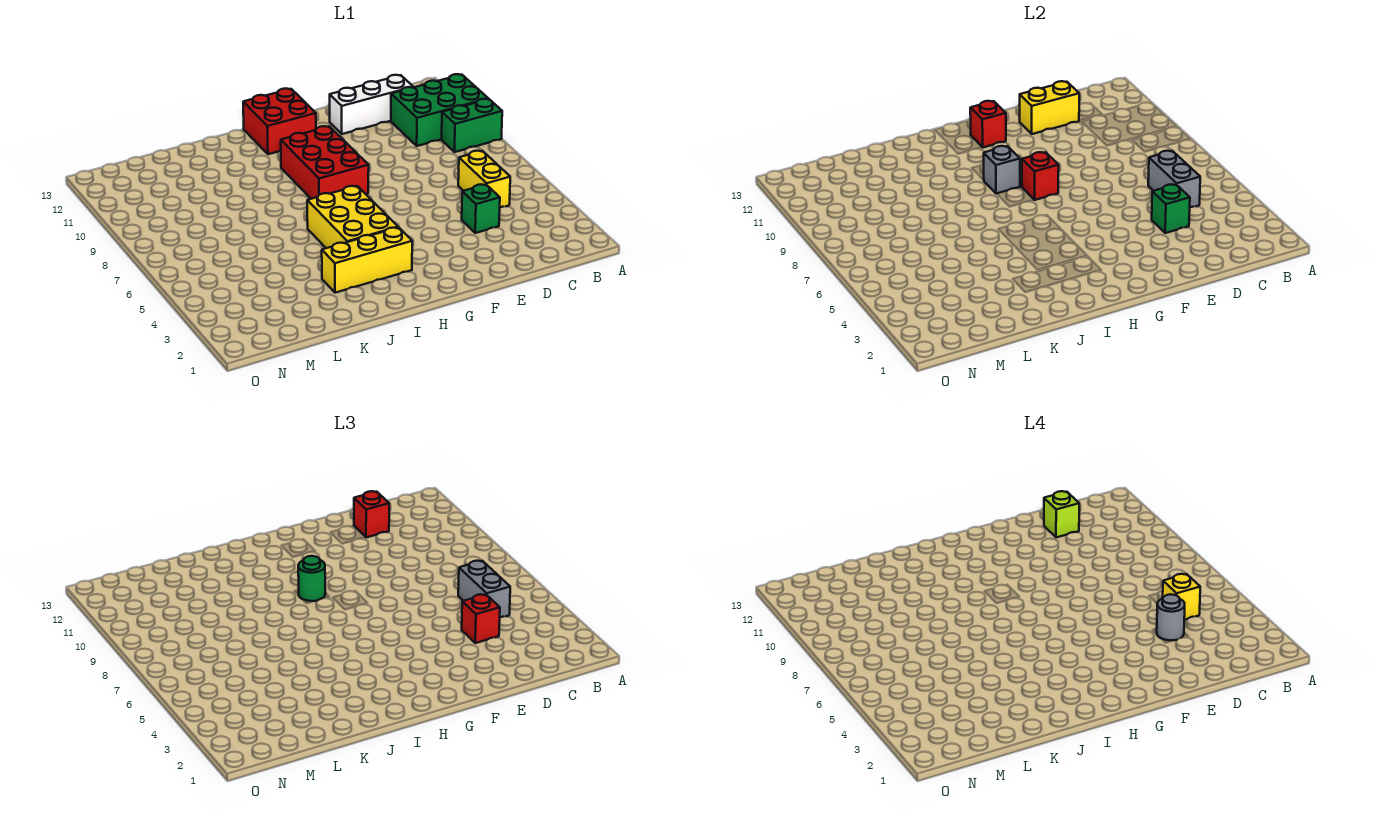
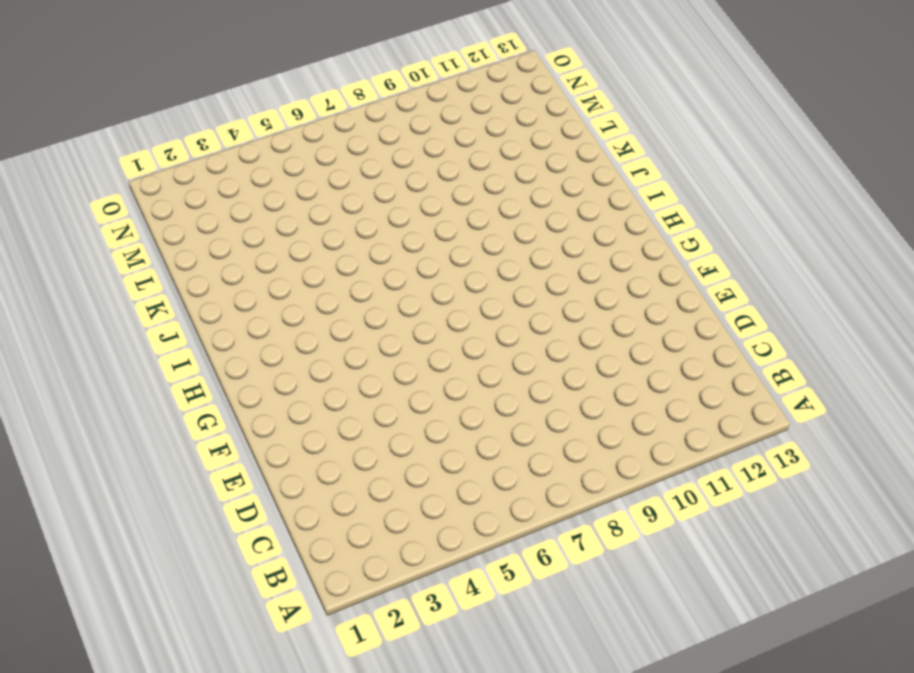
none -> green 1x2 brick [442,99,502,152]
none -> green 2x3 brick [391,74,488,146]
none -> yellow 1x2 brick [458,151,510,207]

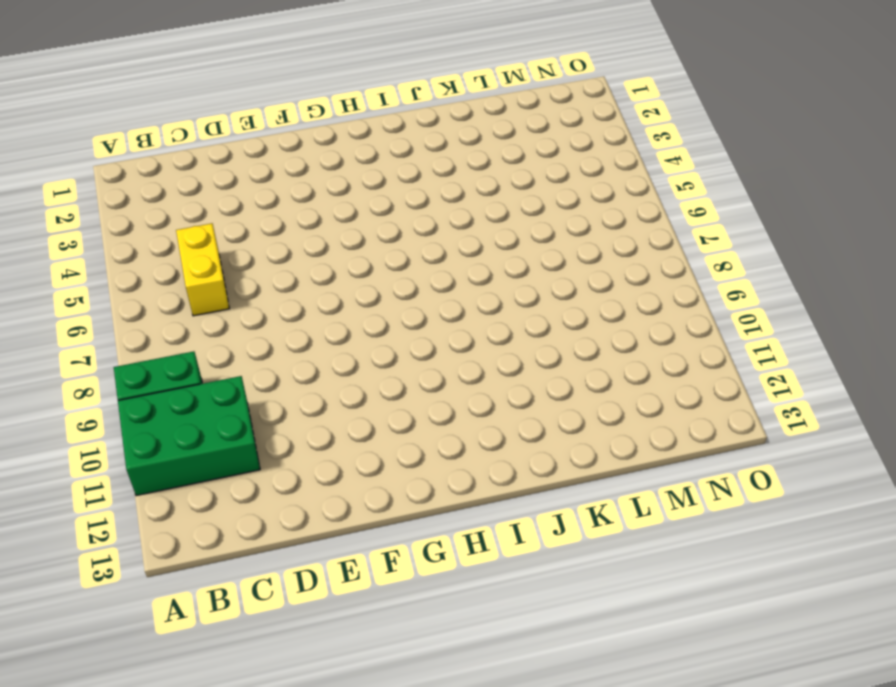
none -> white 1x3 brick [330,75,413,134]
none -> green 1x1 brick [462,184,500,233]
none -> red 2x3 brick [281,126,369,199]

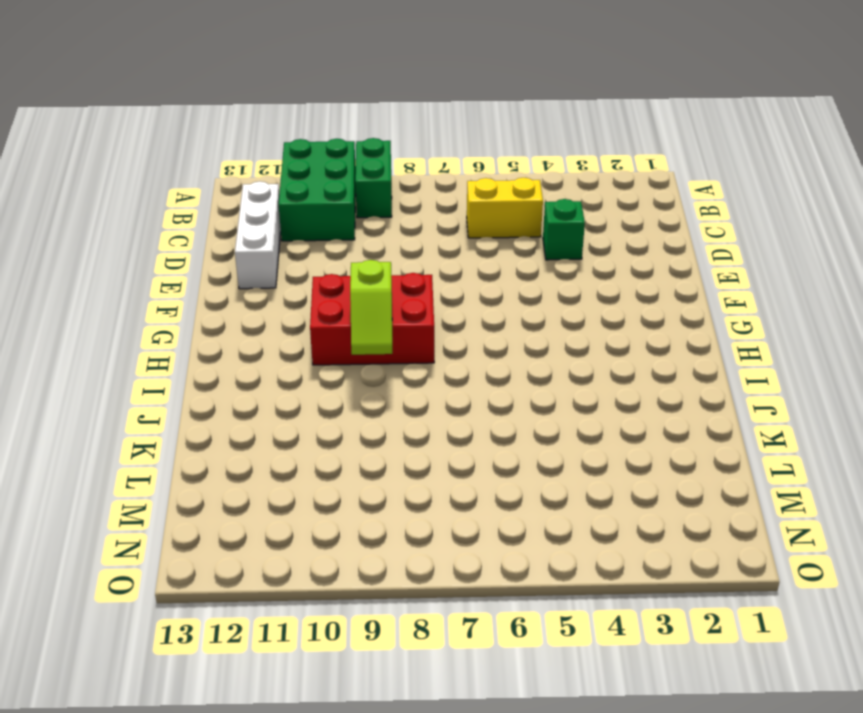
lime 1x2 slope [350,260,392,355] -> grey 1x1 brick [984,146,1020,194]
none -> red 2x2 brick [243,89,316,154]
none -> yellow 1x3 brick [322,227,412,293]
none -> yellow 2x3 brick [307,186,398,248]

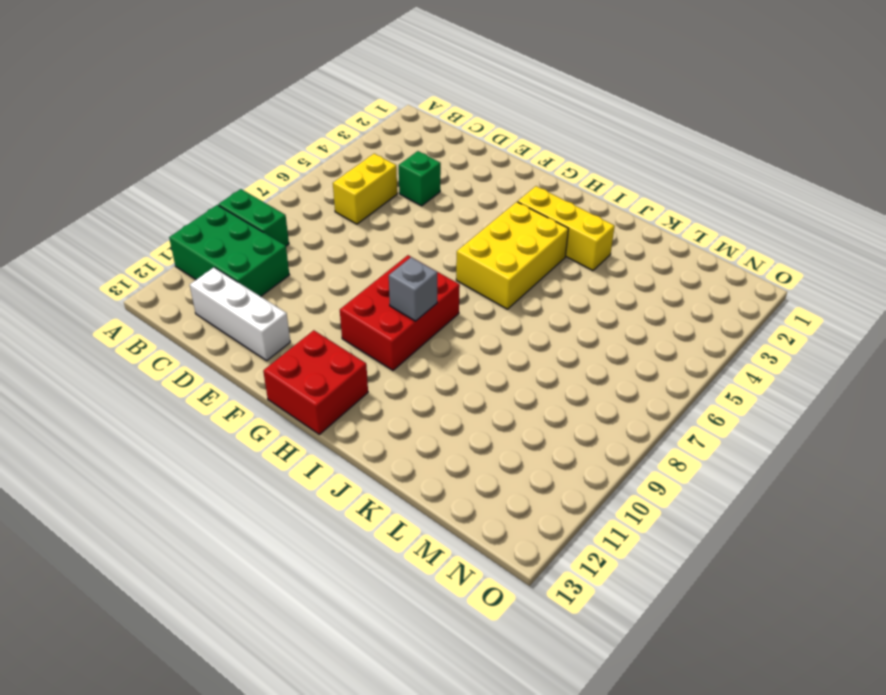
none -> grey 1x2 brick [1148,151,1200,207]
none -> green 1x1 brick [1152,184,1190,233]
none -> yellow 1x2 brick [1020,81,1079,134]

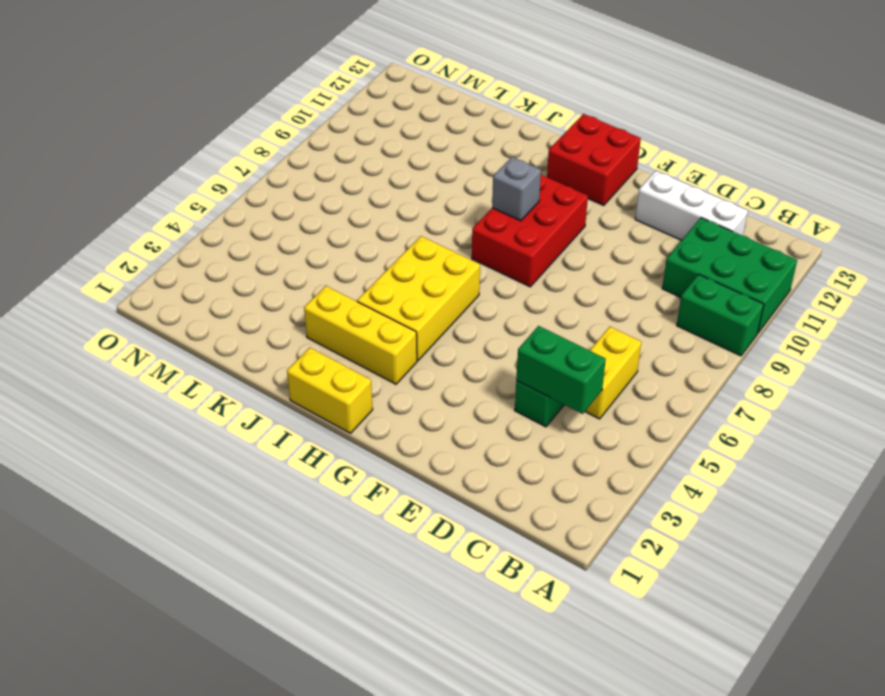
green 1x2 brick [516,326,606,414] -> green 1x1 brick [1152,184,1190,233]
yellow 1x2 brick [287,348,373,433] -> yellow 1x2 brick moved to [1020,81,1079,134]
none -> grey 1x2 brick [1148,151,1200,207]
none -> red 1x1 brick [1022,152,1059,200]
none -> red 1x1 brick [970,101,1006,147]

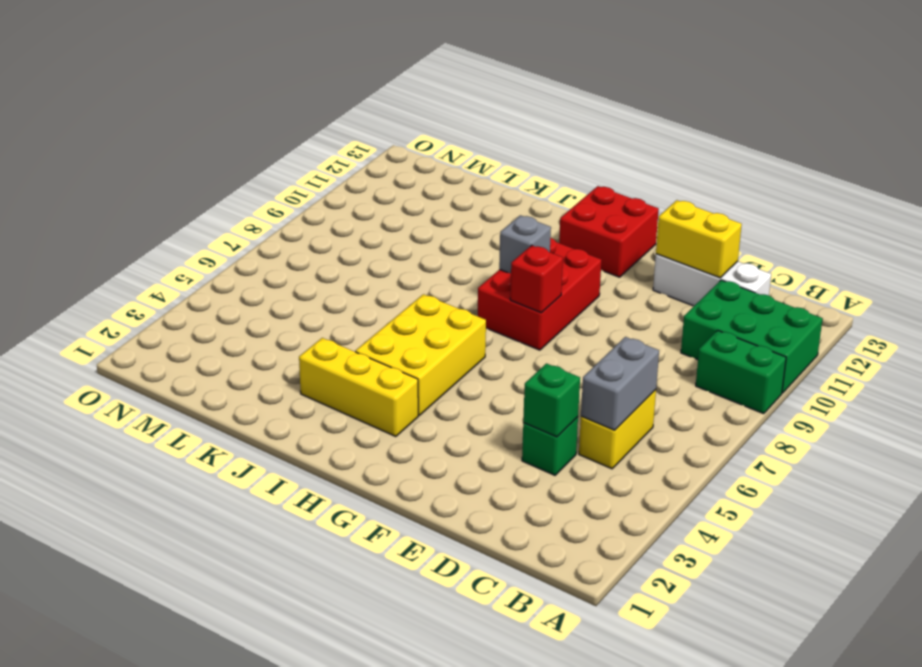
none -> red 1x1 brick [970,101,1006,147]
none -> grey 1x2 brick [458,561,510,617]
none -> red 1x1 brick [462,594,500,643]

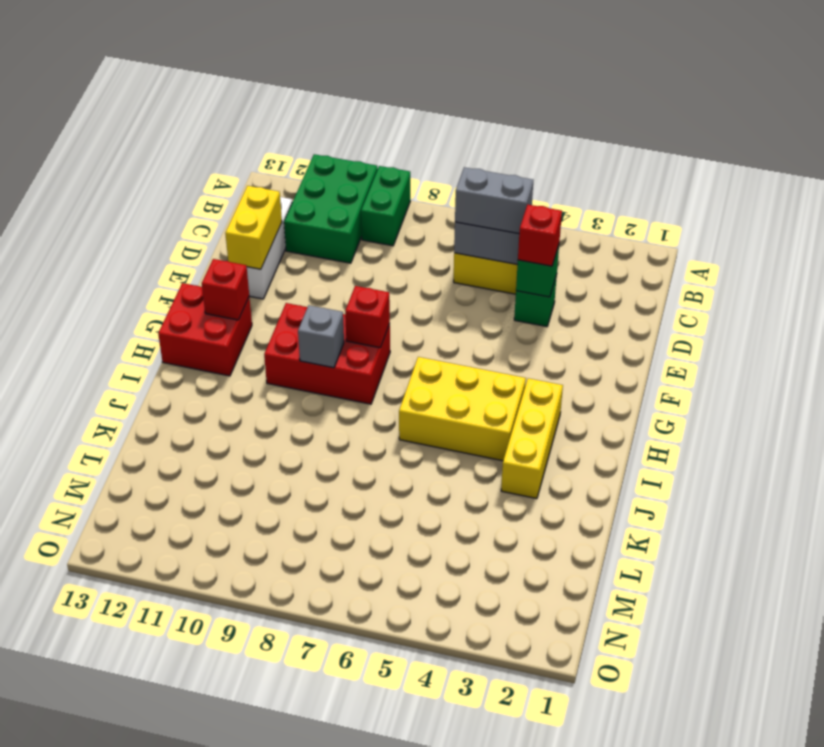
none -> red 1x1 brick [354,491,389,537]
none -> green 1x1 round brick [298,556,325,601]
none -> yellow 1x1 brick [1163,574,1200,620]

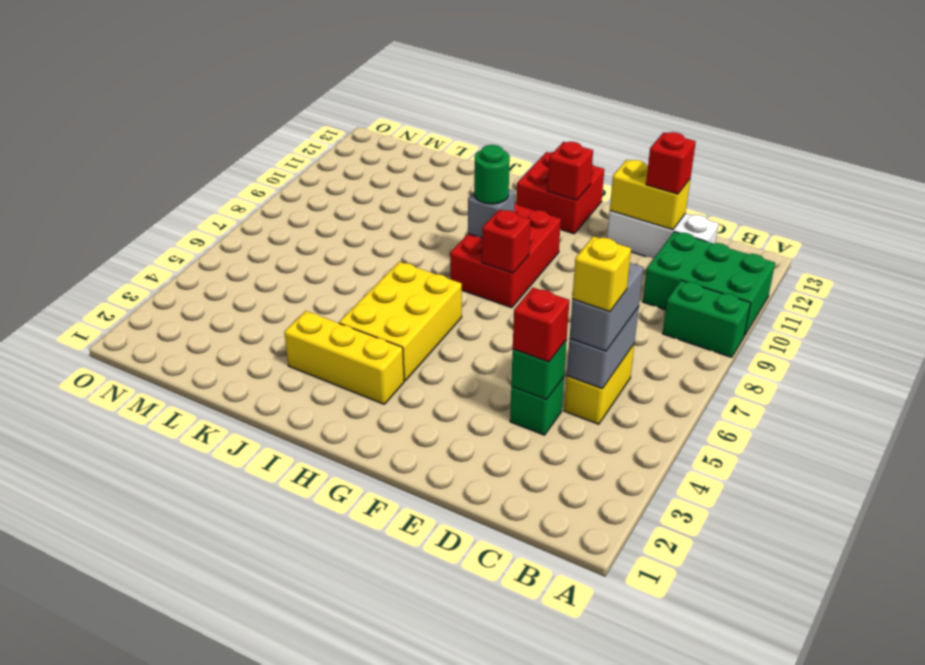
none -> grey 1x1 round brick [1157,594,1185,641]
none -> lime 1x1 brick [1044,491,1079,537]

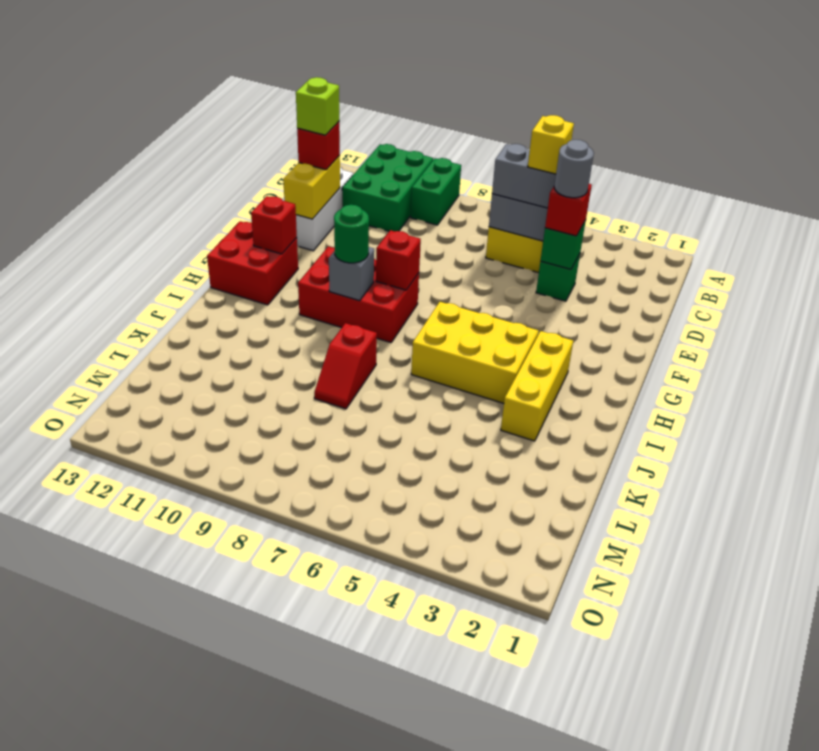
red 1x2 slope [314,323,377,409] -> none

